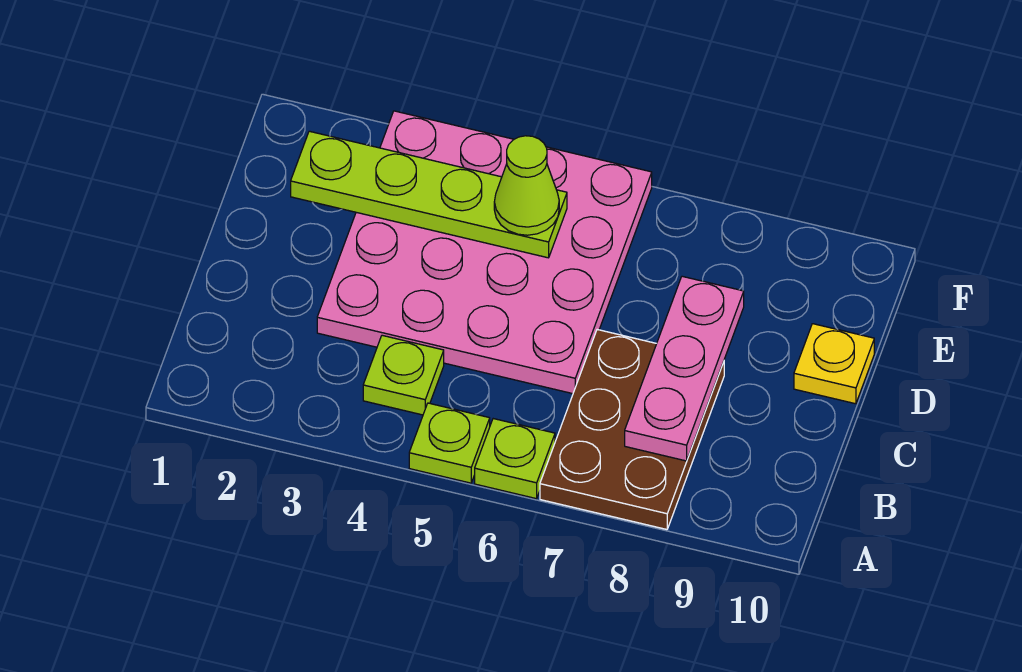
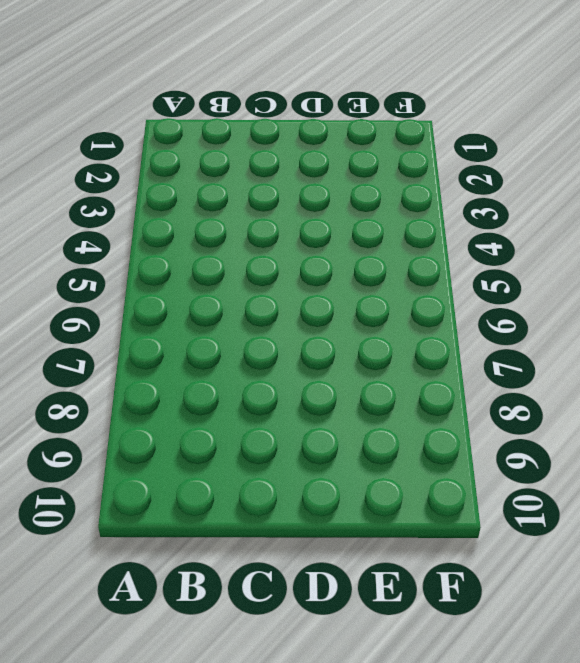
none -> lime 1x1 plate [409,403,490,483]
none -> lime 1x1 plate [475,419,555,499]

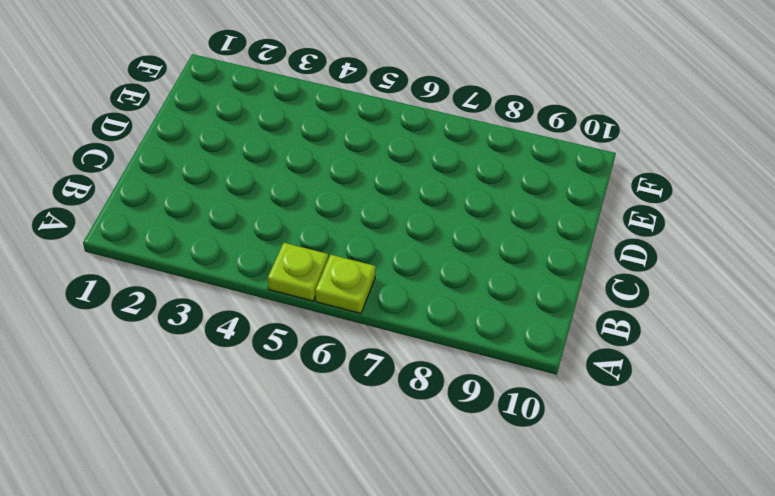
none -> brown 2x3 plate [540,330,724,529]
none -> lime 1x1 plate [363,335,444,415]

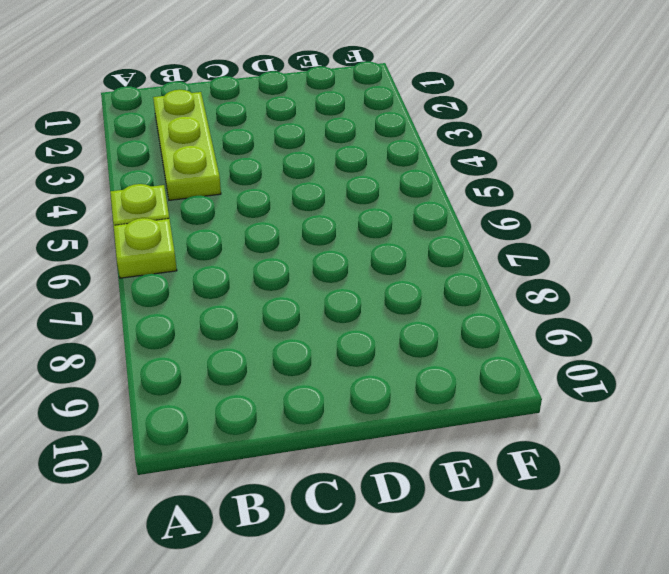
lime 1x3 plate [153,90,221,200] -> lime 1x1 plate [363,335,444,415]
none -> brown 2x3 plate [540,330,724,529]
none -> pink 4x4 plate [317,111,652,394]

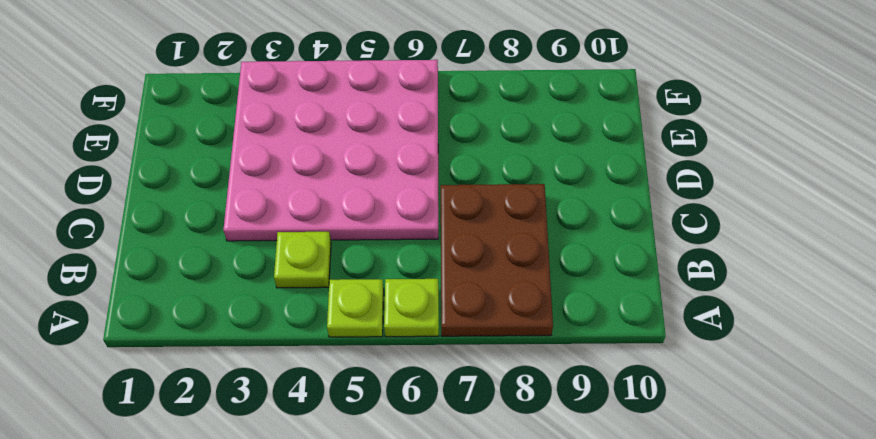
none -> yellow 1x1 plate [794,324,874,404]
none -> pink 1x3 plate [625,276,744,461]

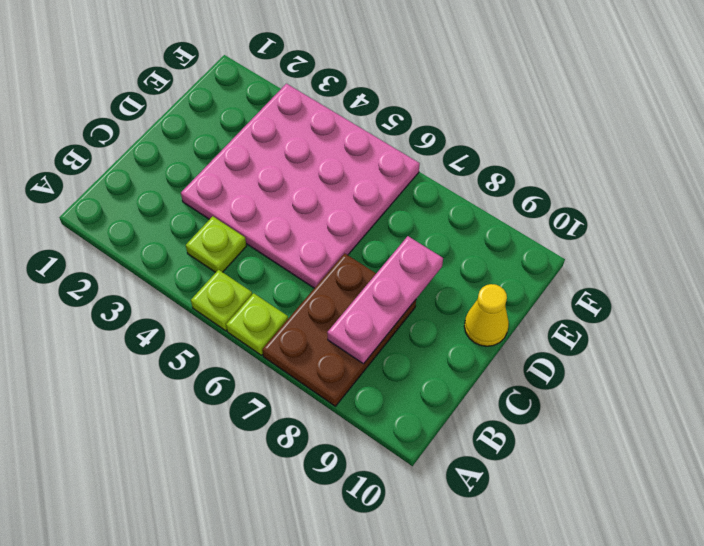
yellow 1x1 cone [464,284,509,346] -> yellow 1x1 plate [794,324,874,404]
none -> lime 1x4 plate [291,131,567,258]
none -> lime 1x1 cone [494,136,559,235]

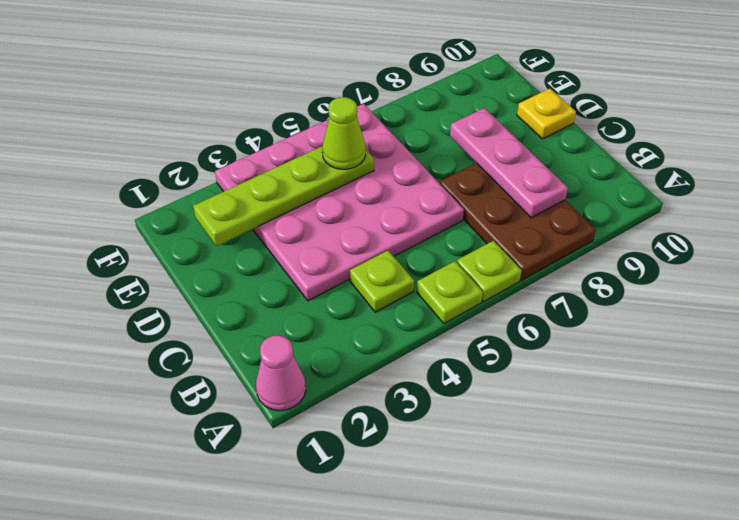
pink 1x1 cone [256,335,306,411] -> none

